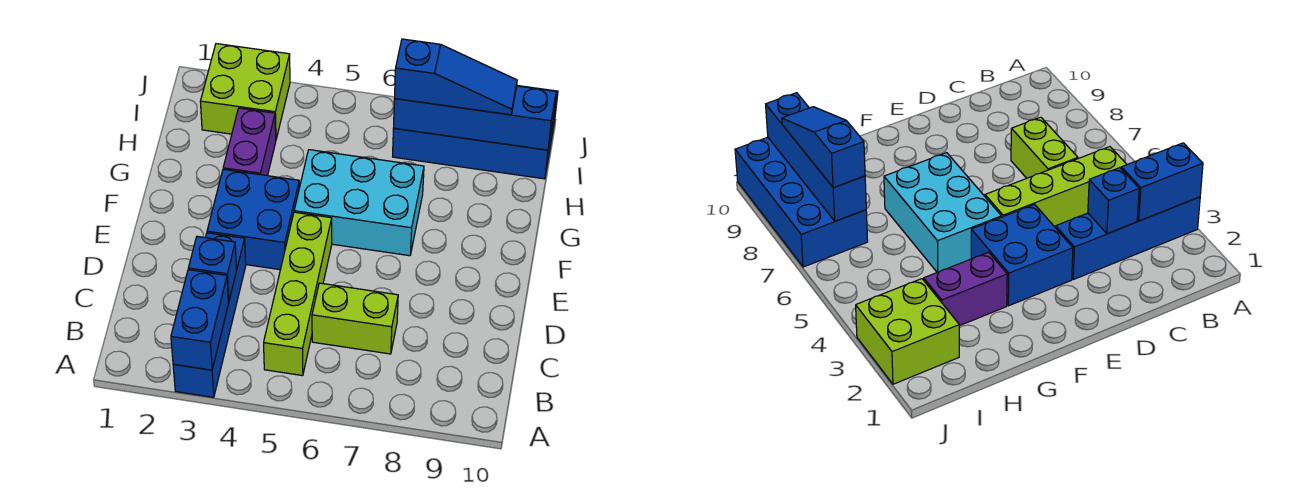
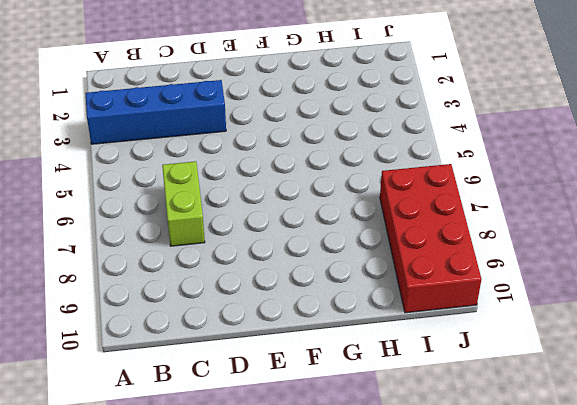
red 2x4 brick [380,164,482,313] -> blue 2x4 brick [393,86,558,179]
none -> lime 1x4 brick [264,212,332,376]
none -> blue 2x2 brick [207,169,299,270]
none -> cyan 2x3 brick [294,150,424,256]

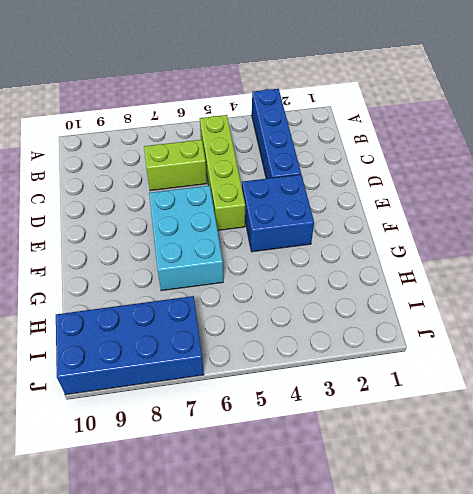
cyan 2x3 brick [149,185,223,291] -> cyan 2x3 brick turned to [294,150,424,256]
none -> purple 1x2 brick [223,108,276,176]
none -> lime 2x2 brick [200,44,290,139]
none -> blue 1x2 brick [171,270,228,370]

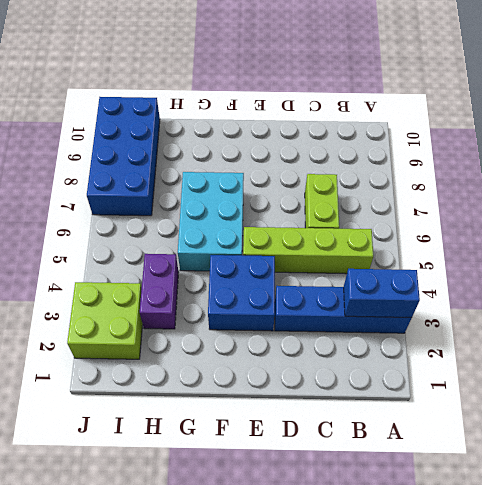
purple 1x2 brick [140,254,179,329] -> purple 1x2 brick turned to [223,108,276,176]
none -> blue 1x1 brick [188,236,237,302]
none -> blue 1x4 brick [394,86,556,150]
none -> blue 1x3 slope [395,39,517,115]

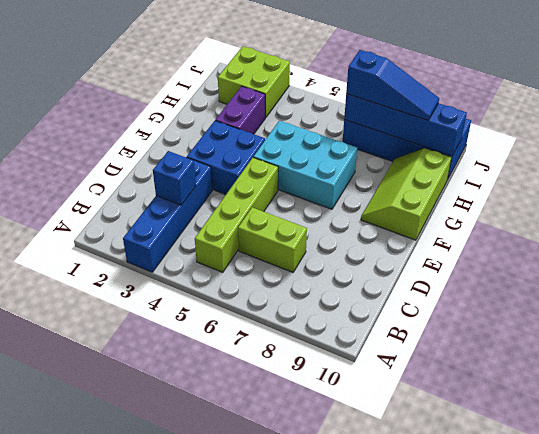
lime 2x3 slope [361,148,452,240] -> none
none -> blue 1x2 brick [171,270,228,370]

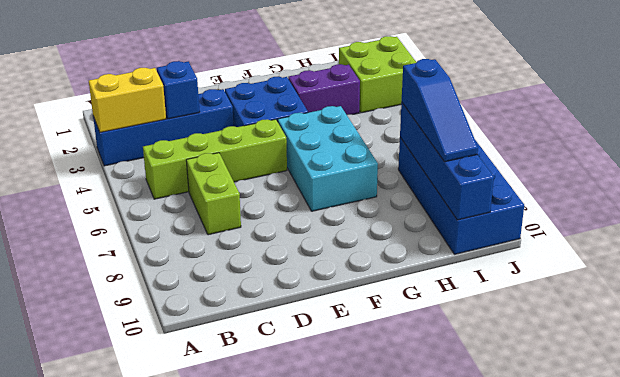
yellow 1x2 brick [89,68,166,132] -> blue 1x2 brick [171,270,228,370]

